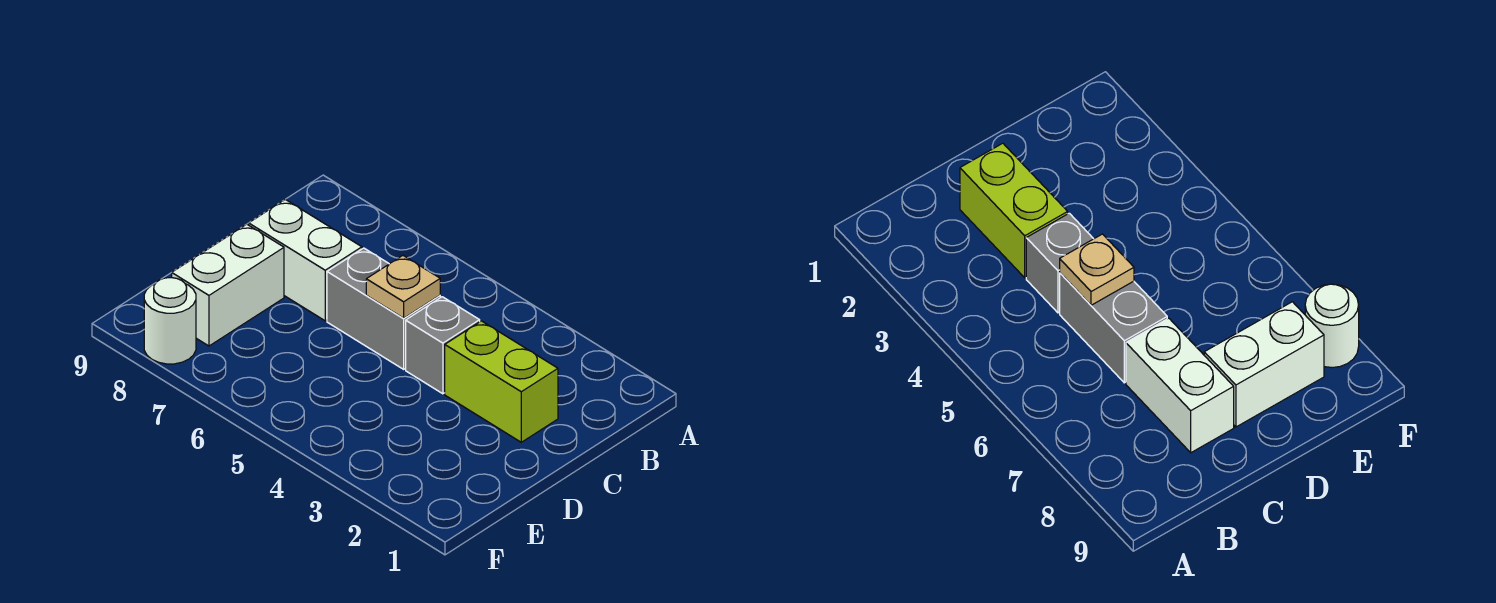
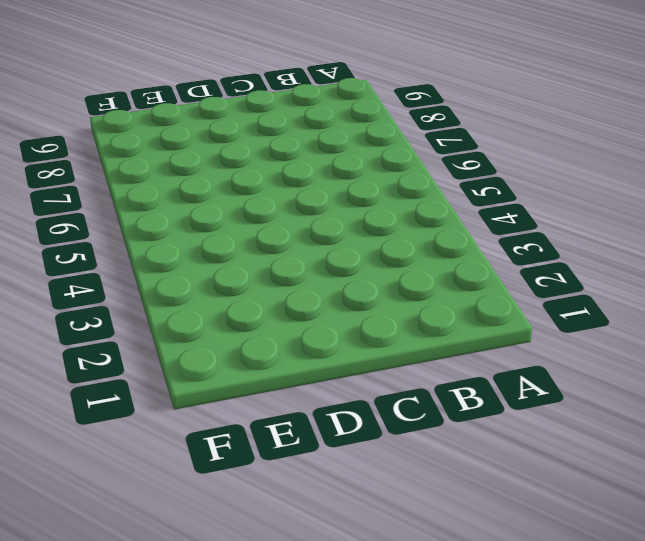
none -> lime 1x2 brick [445,321,558,442]
none -> grey 1x1 brick [406,297,480,394]

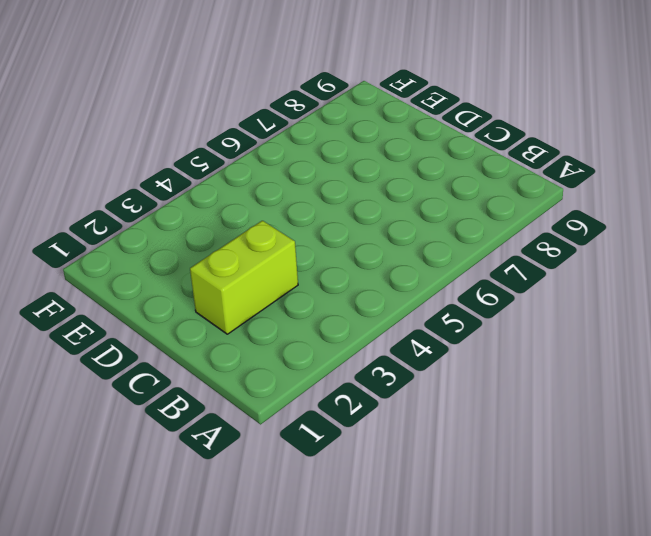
none -> grey 1x1 brick [406,297,480,394]
none -> grey 1x2 brick [327,248,440,369]

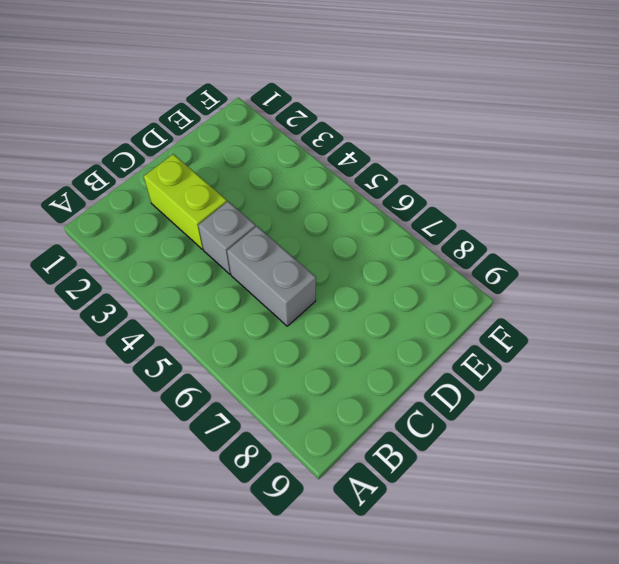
none -> white 1x2 brick [249,199,362,321]
none -> white 1x2 brick [172,224,284,346]

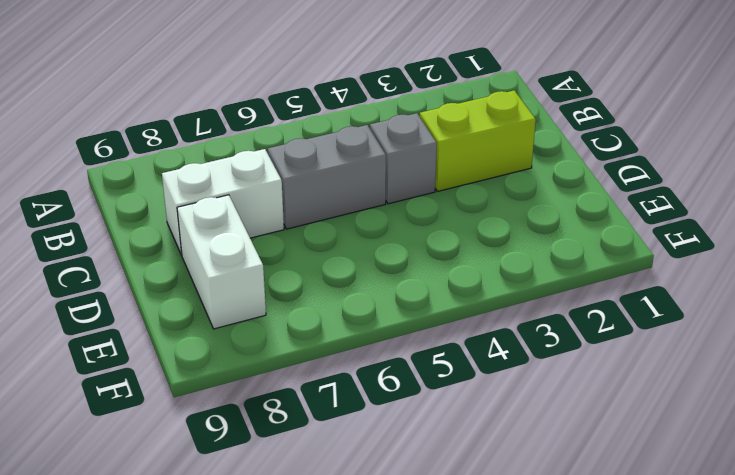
none -> white 1x1 round brick [144,278,196,364]
none -> tan 1x1 plate [366,256,440,318]

